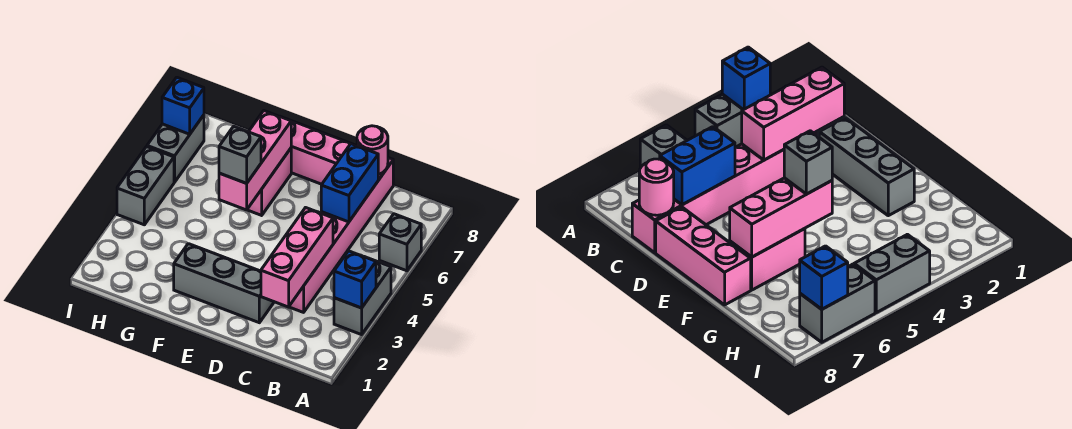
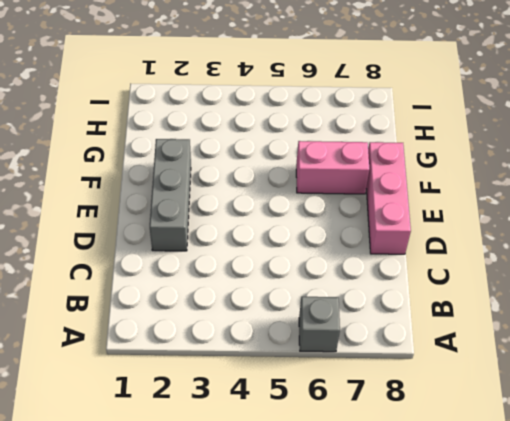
none -> grey 1x2 brick [334,261,391,335]
none -> pink 1x6 brick [289,158,393,312]
none -> grey 1x2 brick [117,147,174,225]

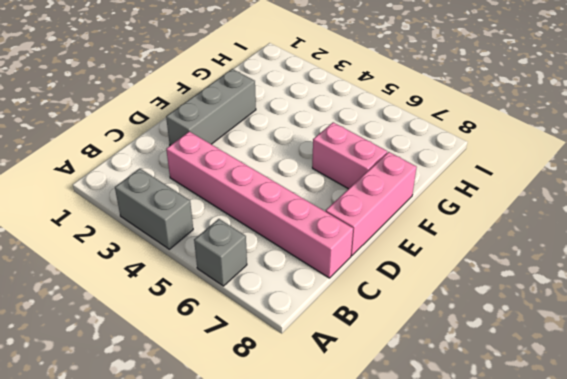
none -> grey 1x2 brick [117,147,174,225]
none -> grey 1x2 brick [147,115,204,182]
none -> blue 1x1 brick [334,251,376,308]

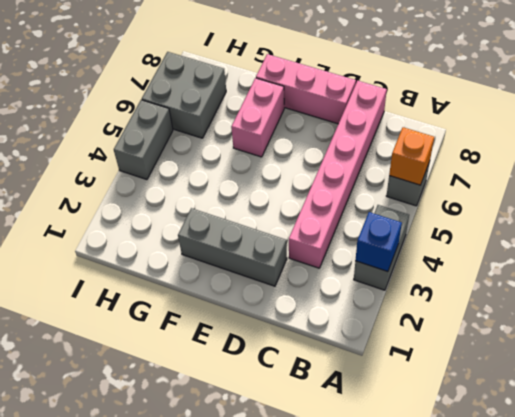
orange 1x1 brick [389,127,434,185] -> none
grey 2x2 brick [142,52,226,138] -> grey 1x2 brick [147,115,204,182]
none -> pink 1x3 brick [261,208,333,307]
none -> blue 1x2 brick [321,144,378,222]
none -> pink 1x1 round brick [357,126,388,175]

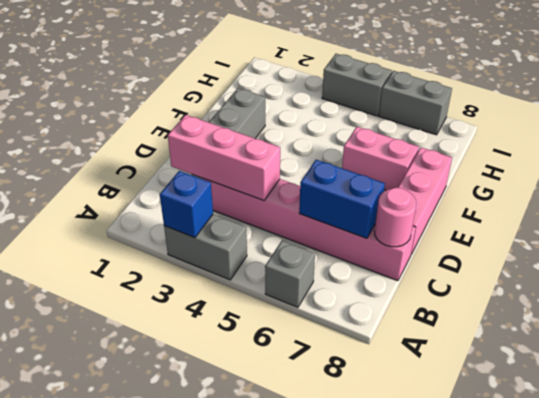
none -> pink 1x3 brick [219,111,291,210]
none -> blue 1x1 brick [162,77,204,134]
none -> grey 1x1 brick [219,126,261,183]

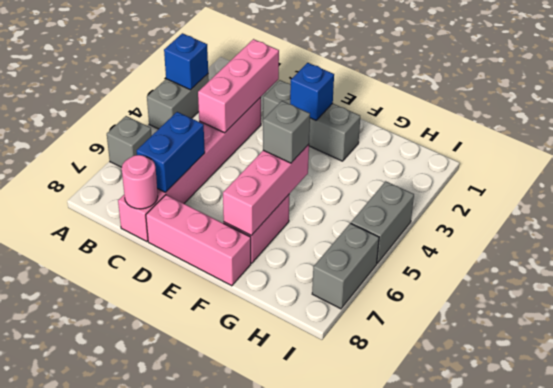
blue 1x1 brick [290,63,334,120] -> blue 1x1 brick moved to [162,77,204,134]

